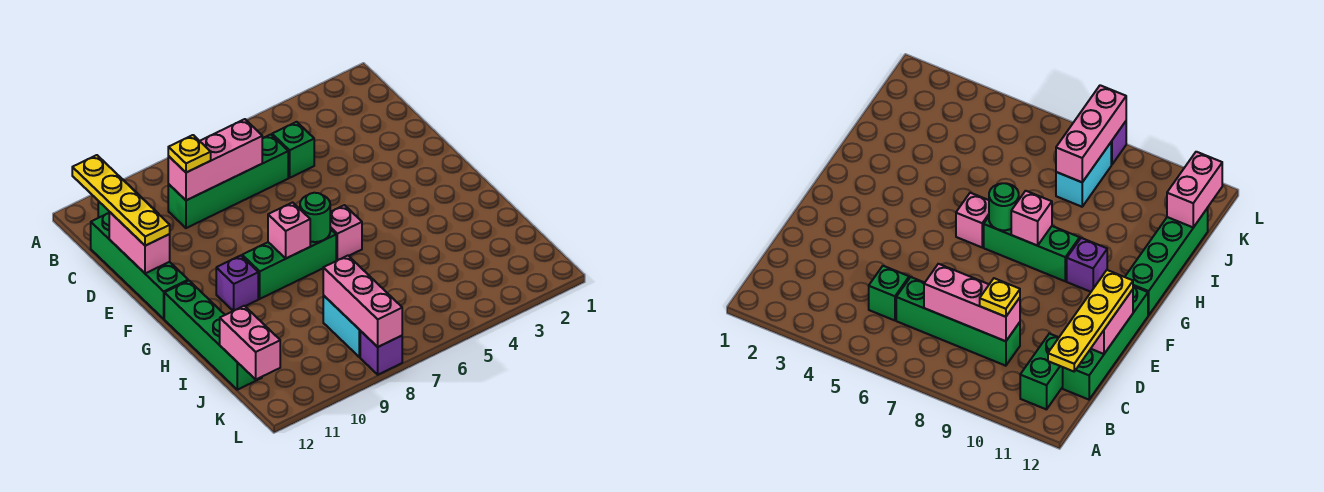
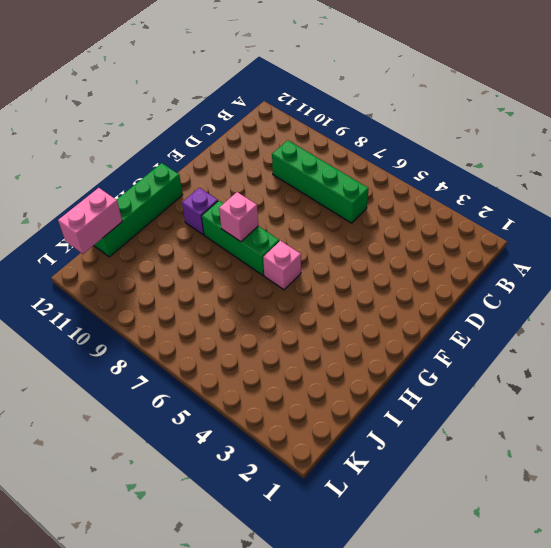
none -> green 1x2 brick [1020,333,1063,409]
none -> green 1x1 brick [272,122,314,178]
none -> green 1x4 brick [91,213,188,319]

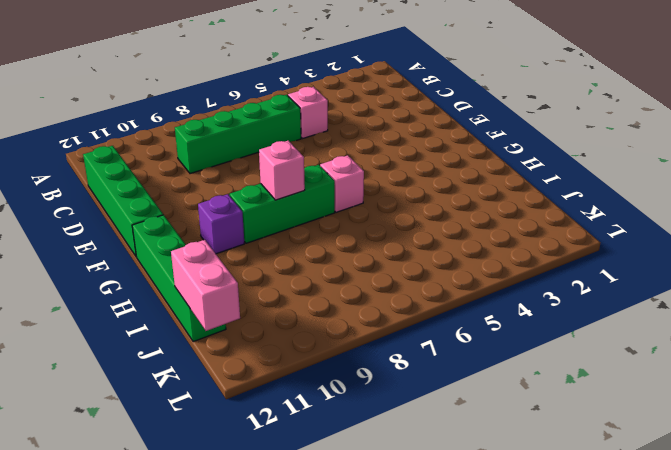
pink 1x1 brick [288,87,328,139] -> green 1x1 brick [272,122,314,178]
none -> green 1x2 brick [1020,333,1063,409]
none -> cyan 1x2 brick [323,295,360,357]
none -> purple 1x1 brick [360,331,402,375]

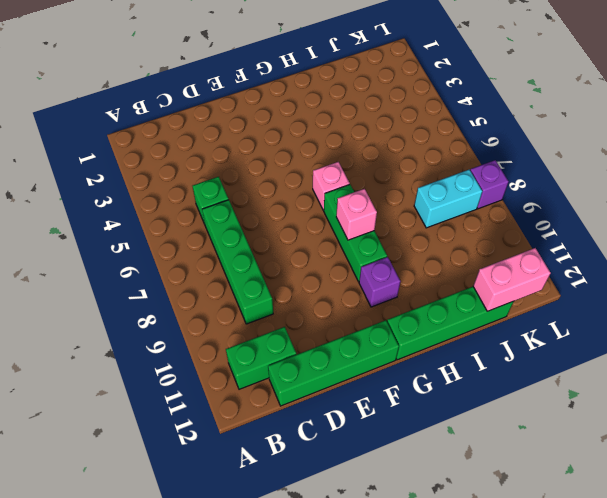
none -> pink 1x3 brick [168,119,262,200]
none -> pink 1x2 brick [109,212,170,273]
none -> green 1x1 round brick [300,193,330,242]

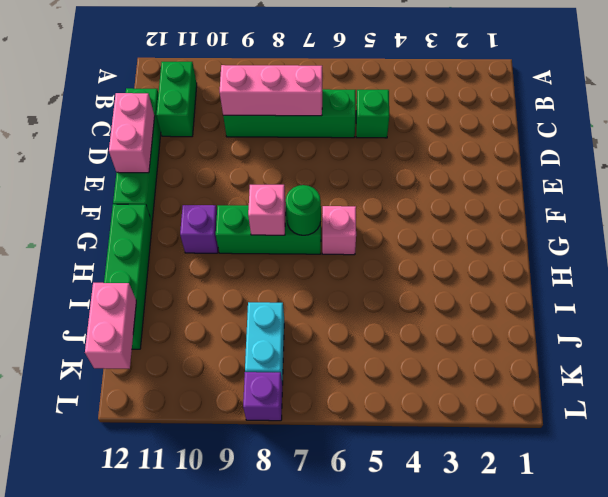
none -> pink 1x3 brick [323,256,402,347]
none -> yellow 1x4 plate [72,155,170,246]
none -> yellow 1x1 plate [168,135,211,173]

